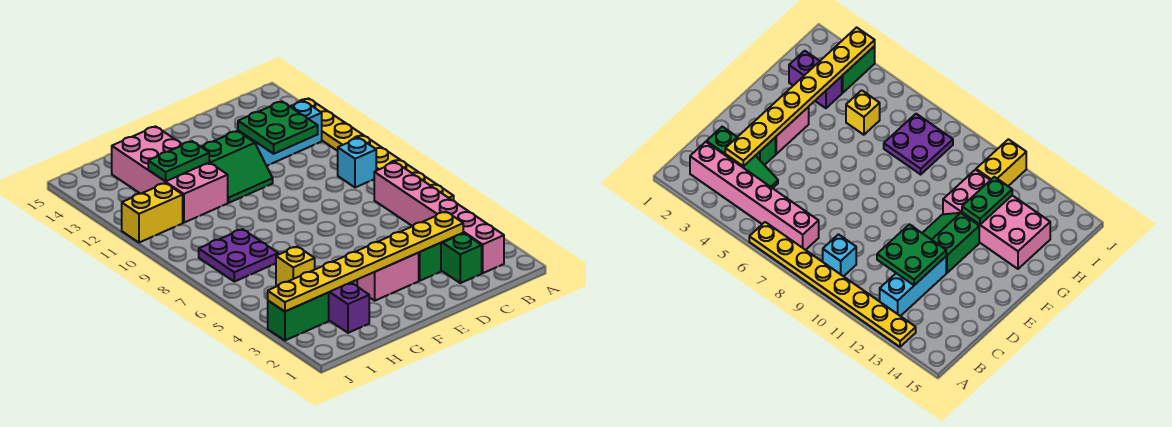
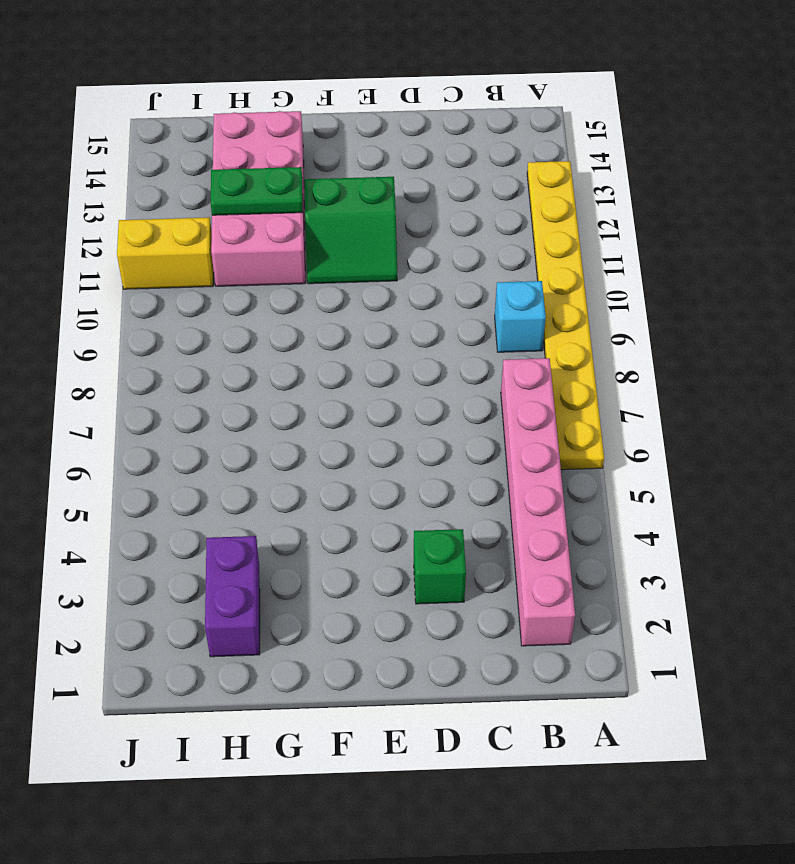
none -> cyan 1x3 brick [238,101,322,166]
none -> green 1x3 slope [441,233,482,283]
none -> pink 1x2 brick [357,253,419,301]

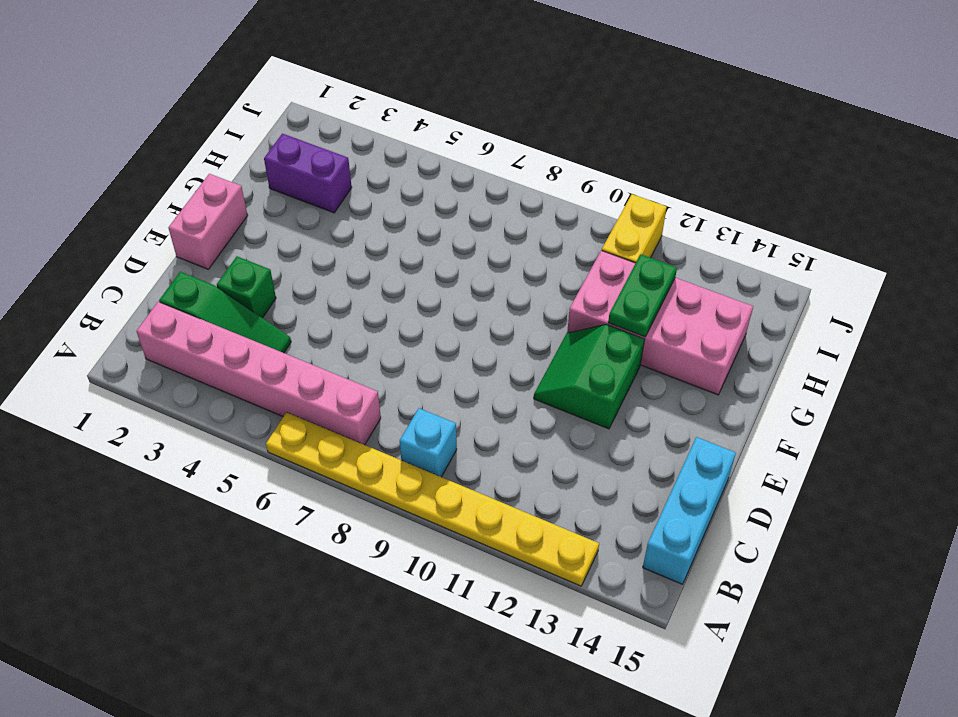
cyan 1x3 brick [643,437,736,584] -> cyan 1x3 brick moved to [238,101,322,166]
pink 1x2 brick [168,174,248,269] -> pink 1x2 brick moved to [357,253,419,301]
none -> yellow 1x1 brick [276,247,315,286]
none -> purple 2x2 plate [199,229,278,282]
none -> green 1x2 brick [268,293,329,340]

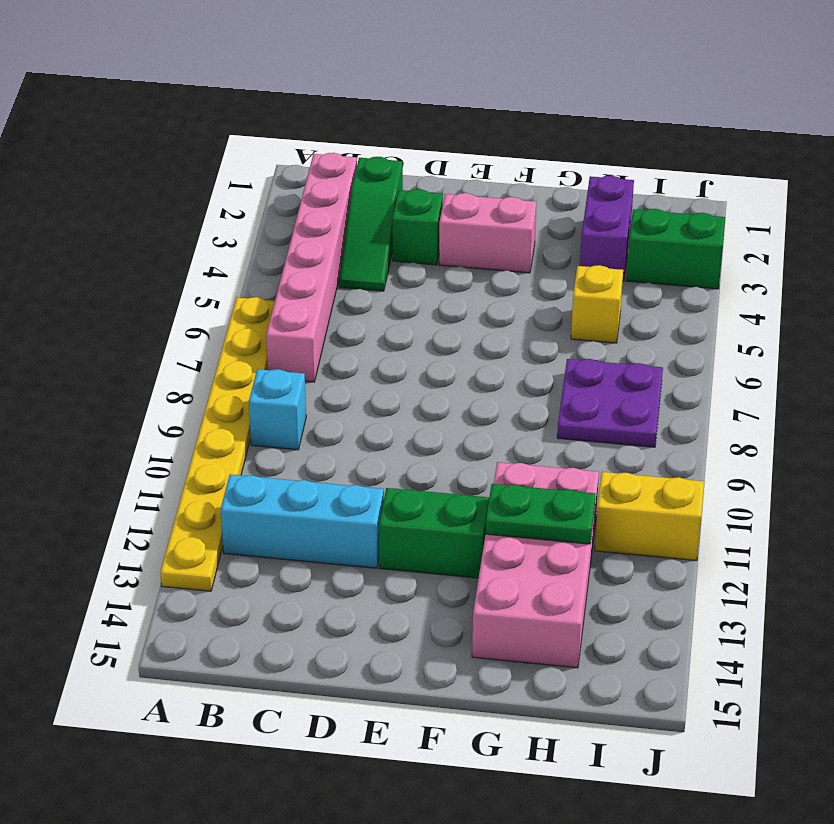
none -> yellow 1x8 plate [268,212,463,311]
none -> green 2x2 plate [238,101,318,154]

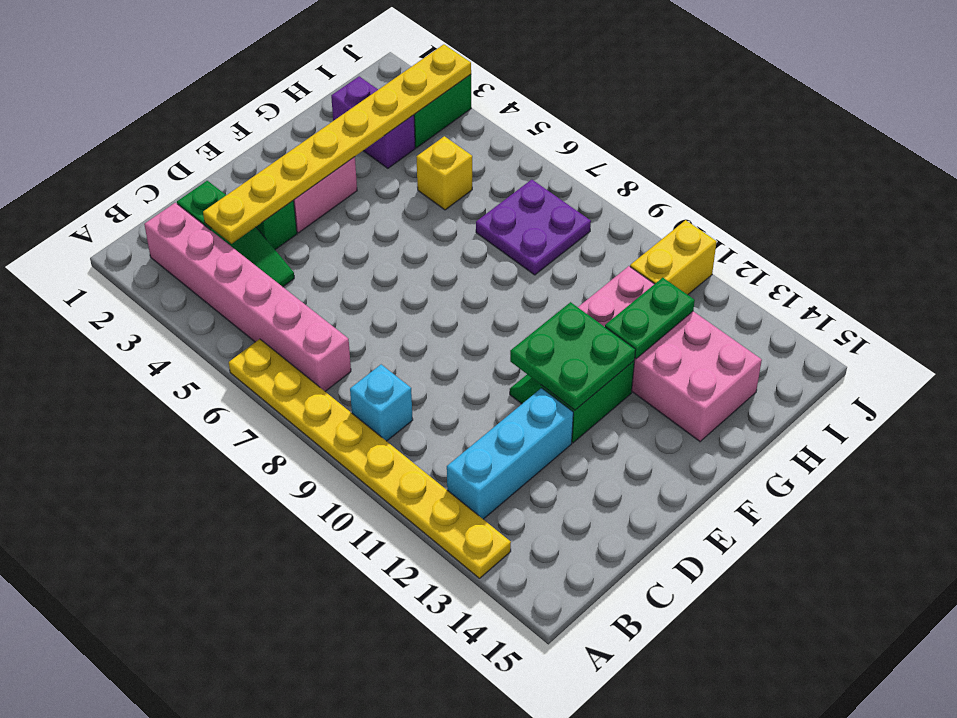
green 2x2 plate [510,302,635,410] -> green 2x2 plate moved to [238,101,318,154]

